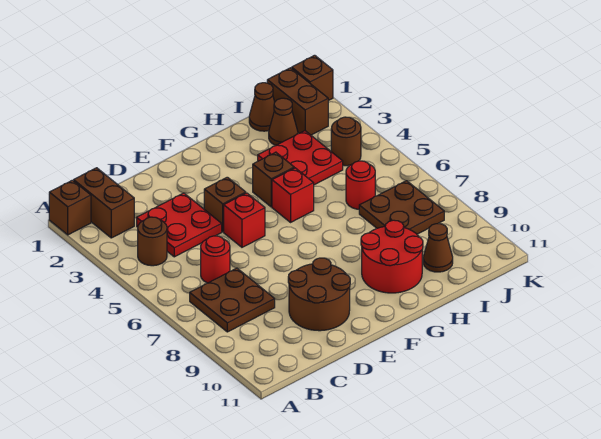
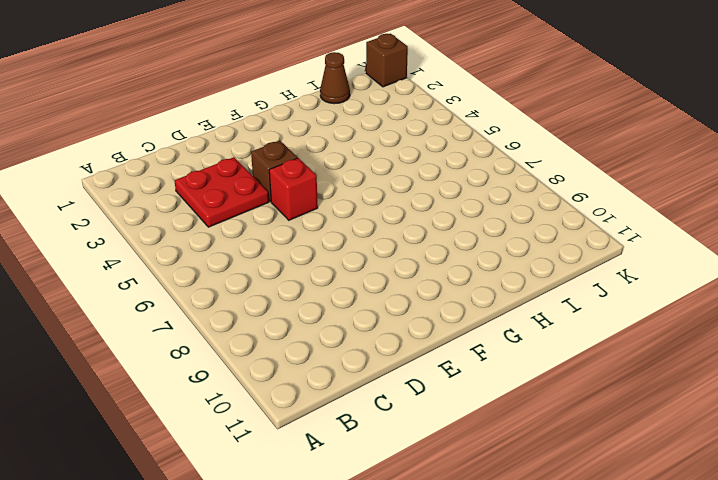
none -> brown 1x1 brick [49,180,91,235]
none -> brown 1x2 brick [74,168,134,238]
none -> brown 1x1 round brick [138,217,167,266]

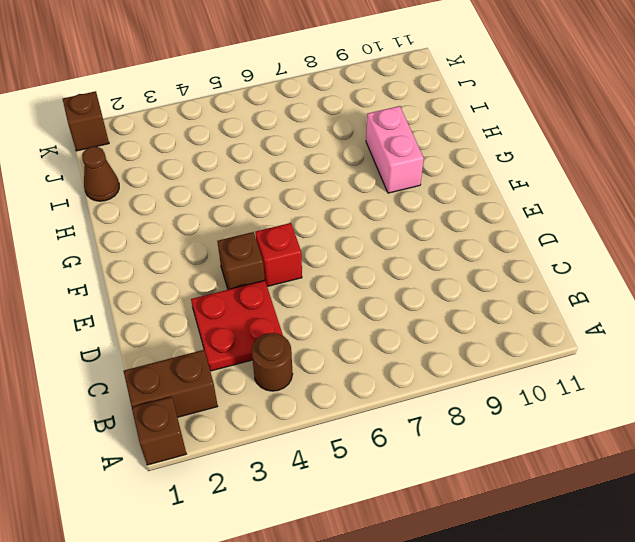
pink 1x2 brick [366,106,424,193] -> red 2x2 round brick [361,220,423,293]
none -> brown 2x2 plate [190,268,275,332]
none -> red 1x1 round brick [201,236,230,283]
none -> brown 2x2 round brick [288,258,350,331]

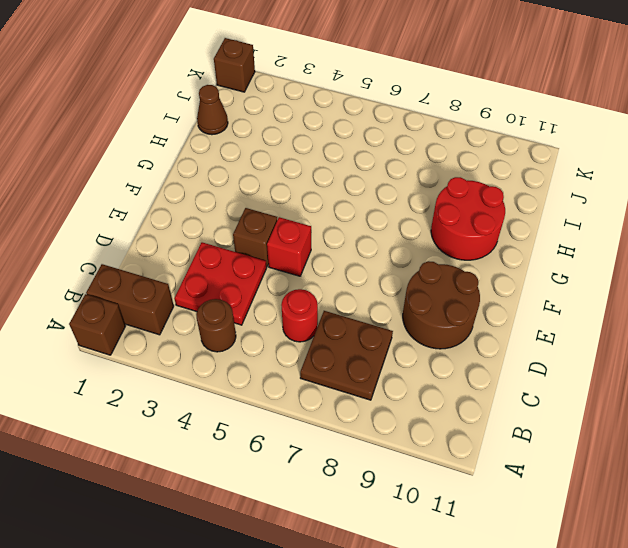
none -> brown 1x1 brick [253,152,294,207]
none -> red 1x1 brick [272,168,314,222]
none -> red 2x2 plate [258,131,343,185]

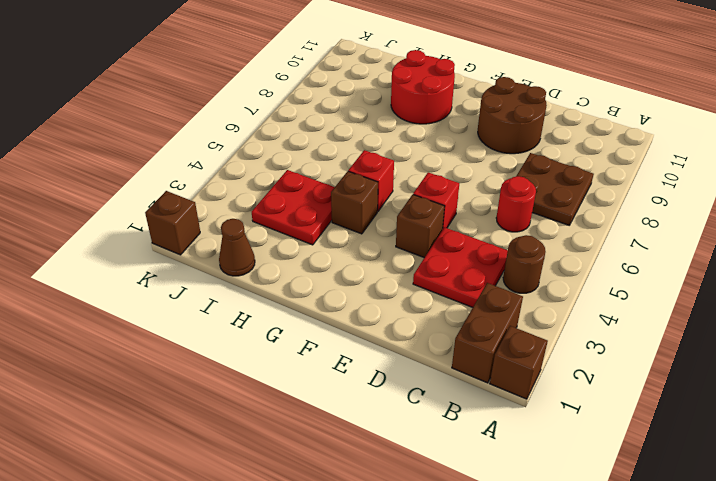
none -> brown 1x1 cone [269,98,298,146]
none -> red 1x1 round brick [346,161,375,209]
none -> brown 2x2 plate [359,181,444,234]

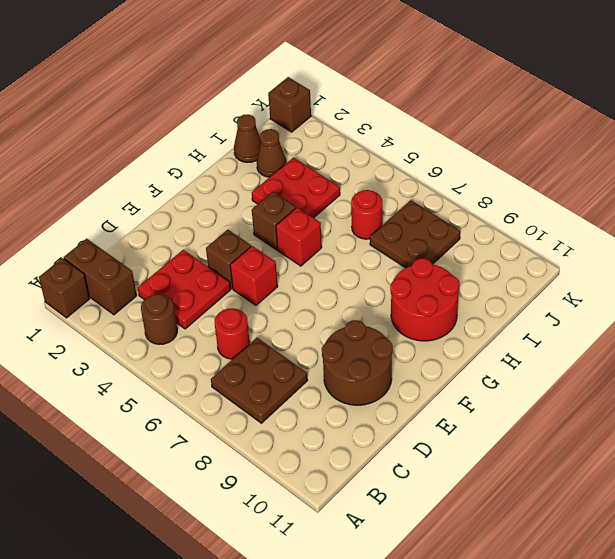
none -> brown 1x1 cone [423,224,453,272]
none -> brown 1x2 brick [267,68,328,135]
none -> brown 1x1 round brick [331,117,361,166]

